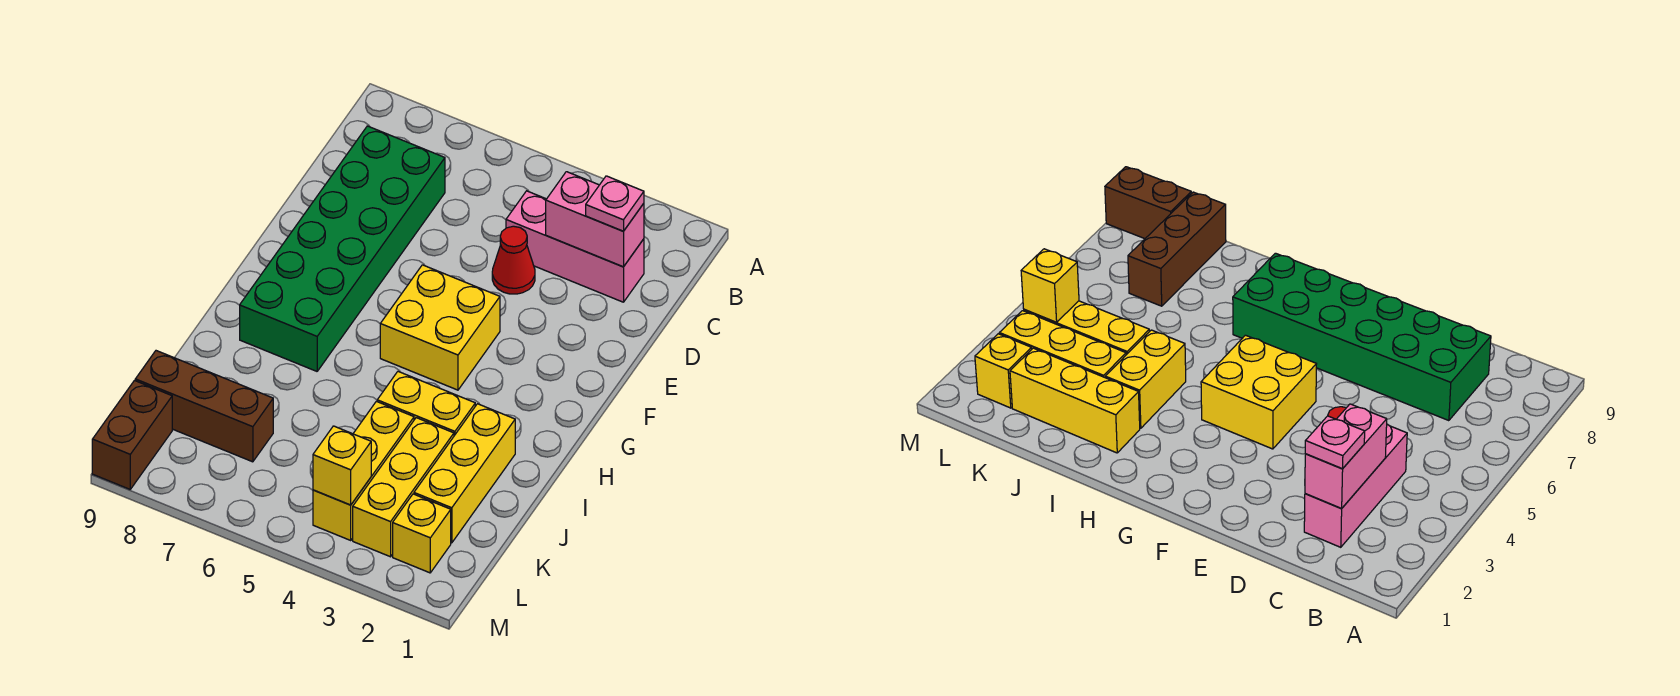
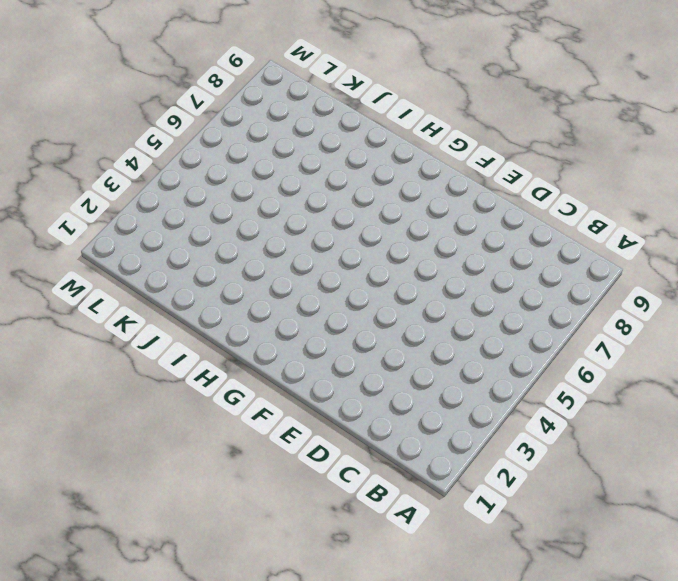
none -> pink 1x3 brick [506,191,644,302]
none -> green 2x6 brick [240,126,445,371]
none -> red 1x1 cone [492,226,535,294]

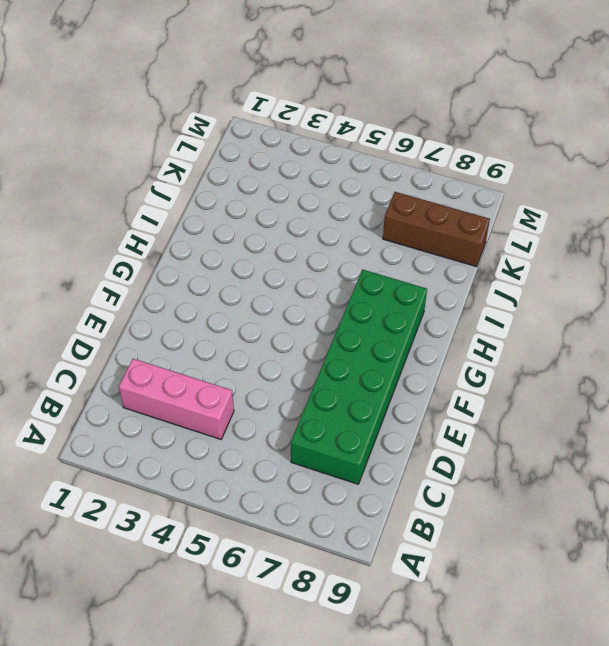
none -> red 1x1 cone [492,226,535,294]
none -> yellow 2x2 brick [380,265,500,390]
none -> yellow 1x3 brick [414,404,515,543]

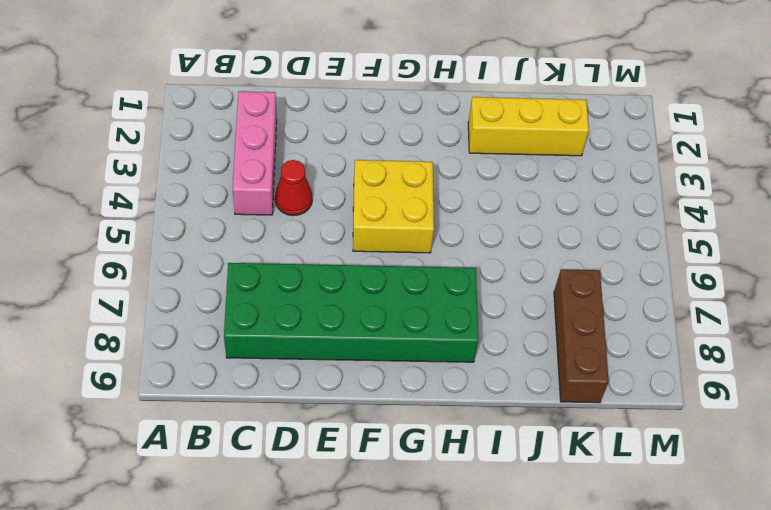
none -> yellow 1x2 brick [377,372,475,436]
none -> yellow 1x3 brick [353,418,454,557]
none -> yellow 1x3 brick [313,401,414,540]

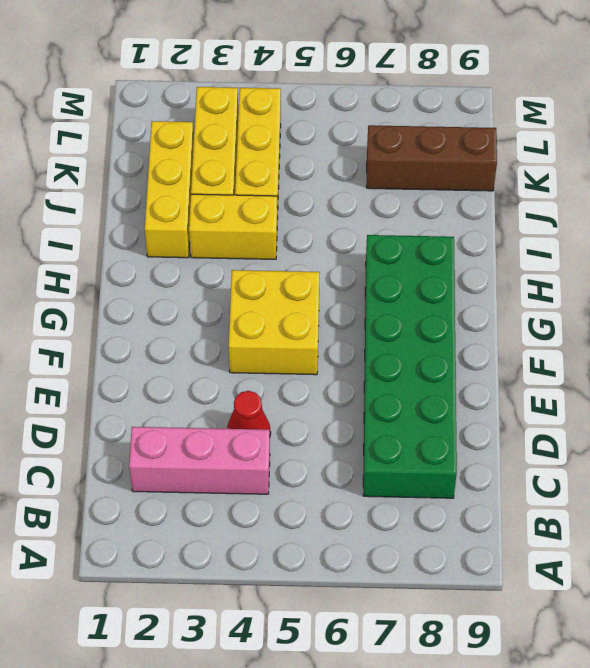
none -> yellow 1x1 brick [393,494,451,573]
none -> brown 1x2 brick [92,381,172,489]
none -> pink 1x2 brick [546,172,644,267]

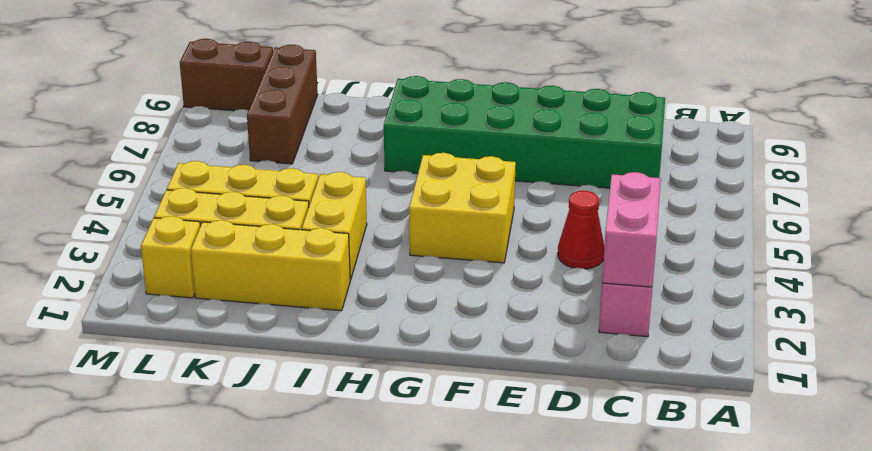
none -> yellow 1x1 brick [313,426,371,505]
none -> pink 1x1 plate [586,176,644,231]

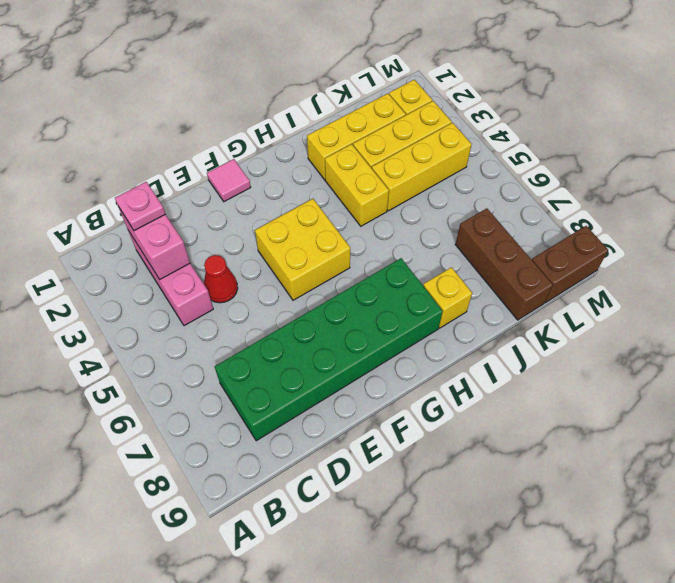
pink 1x1 tile [207,159,251,202] -> none
yellow 1x1 brick [423,267,472,328] -> yellow 1x1 brick moved to [313,426,371,505]

